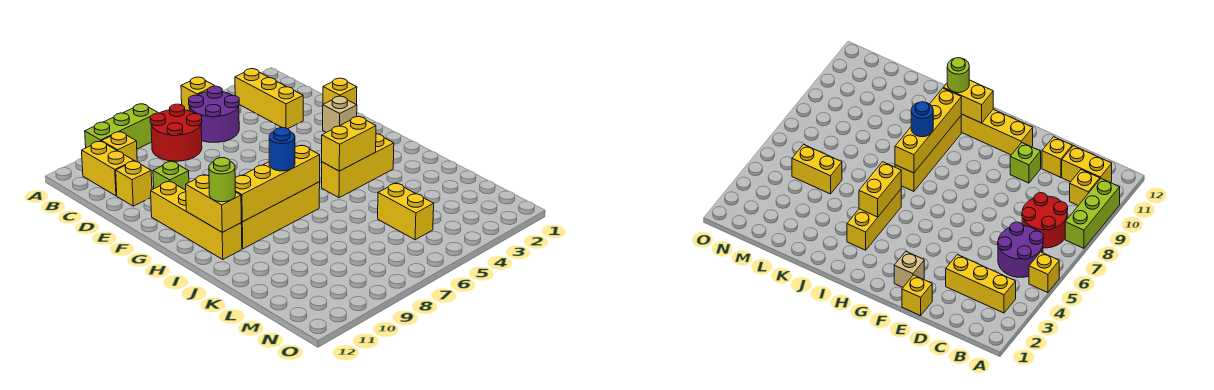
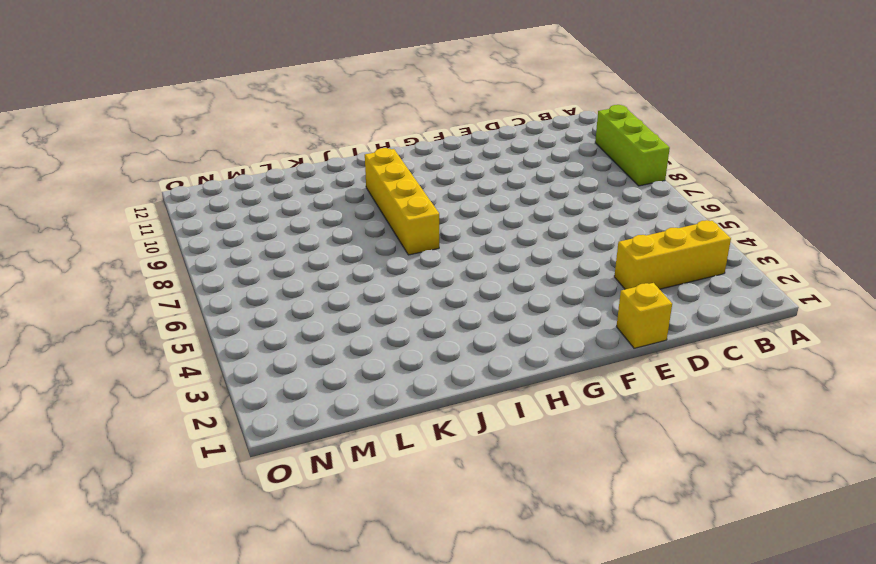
none -> yellow 1x1 brick [181,77,214,111]
none -> purple 2x2 round brick [189,86,239,142]
none -> red 2x2 round brick [150,104,202,161]

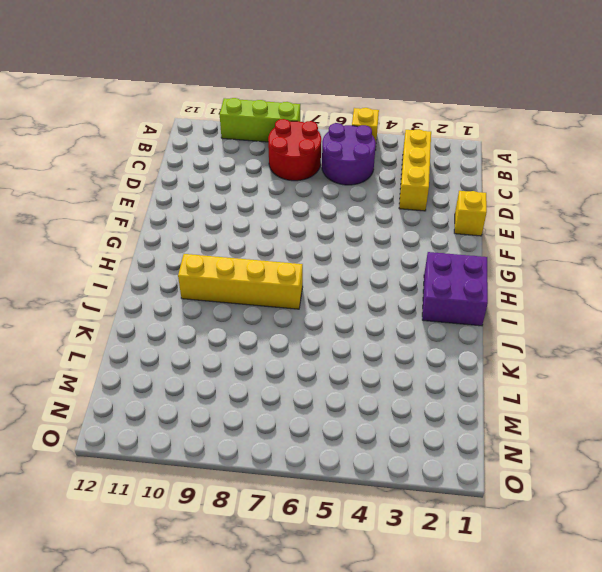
purple 2x2 brick [422,252,488,326] -> none
none -> yellow 1x1 brick [102,132,137,162]
none -> yellow 1x2 brick [82,141,134,196]
none -> yellow 1x1 brick [116,161,152,206]

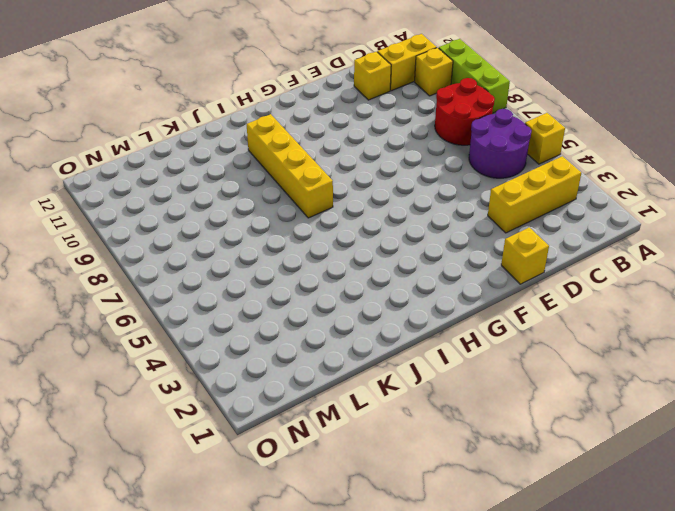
none -> lime 1x1 brick [153,161,189,190]
none -> tan 1x1 brick [323,96,357,132]
none -> yellow 1x4 brick [151,181,242,259]

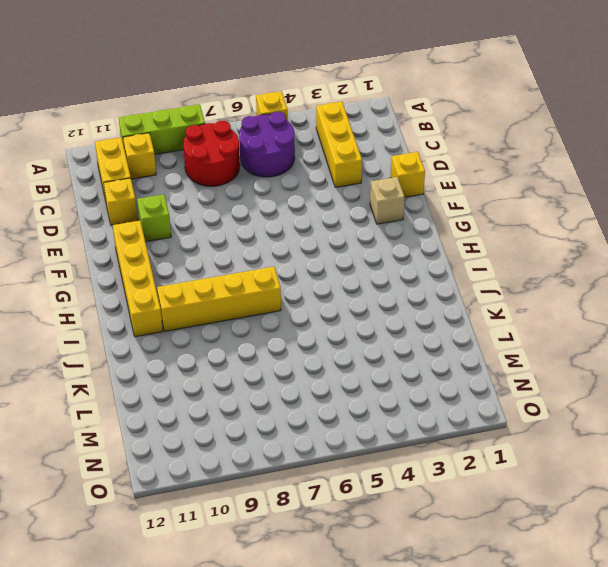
none -> yellow 1x3 brick [322,134,394,198]
none -> yellow 1x2 brick [378,183,434,240]
none -> yellow 1x2 brick [186,175,241,232]

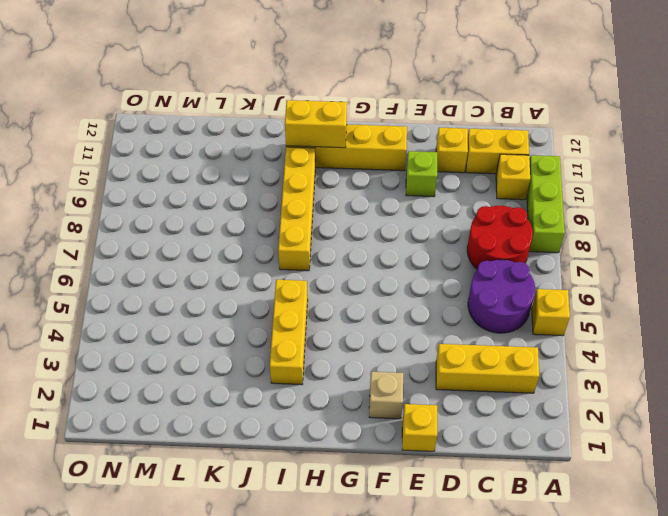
none -> yellow 1x2 brick [378,183,434,240]
none -> yellow 1x2 brick [322,117,376,171]
none -> yellow 1x4 brick [235,145,320,222]

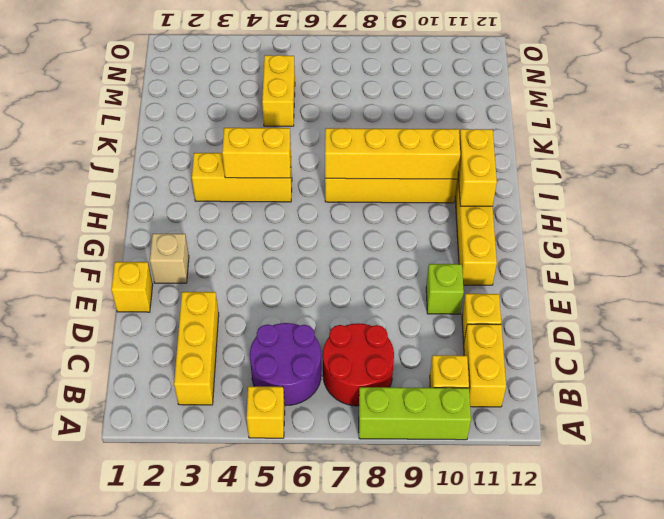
none -> blue 1x1 round brick [269,128,295,171]
none -> lime 1x1 round brick [209,158,236,202]

